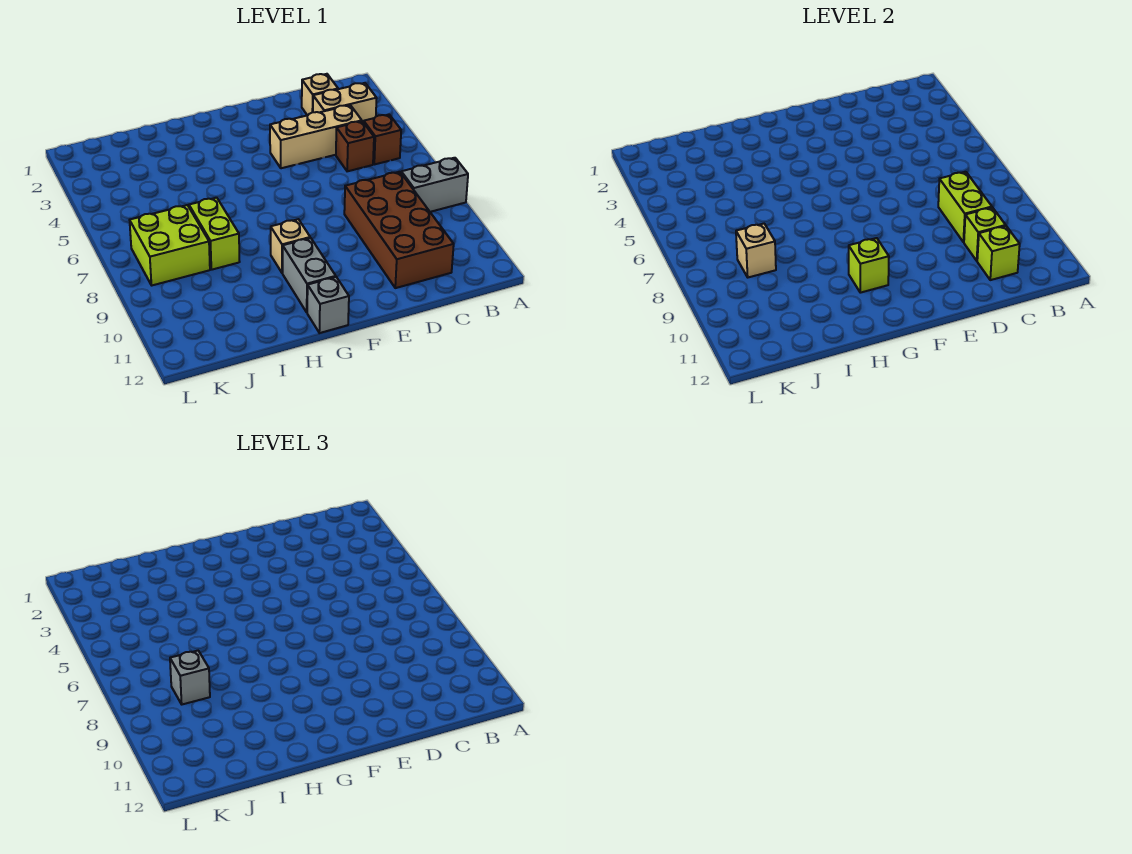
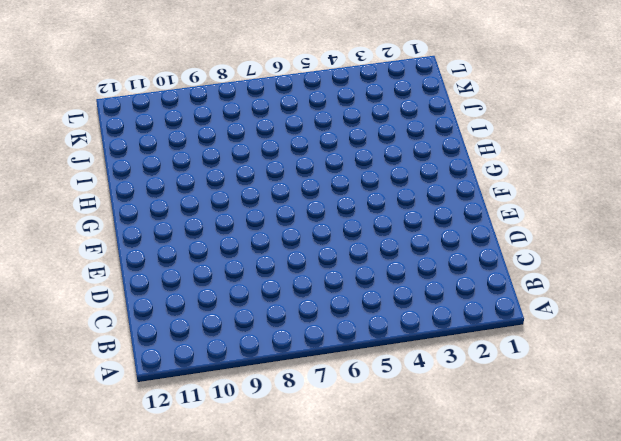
none -> grey 1x2 brick [401,158,468,212]
none -> tan 1x2 brick [313,83,377,122]
none -> brown 1x1 brick [364,115,401,164]

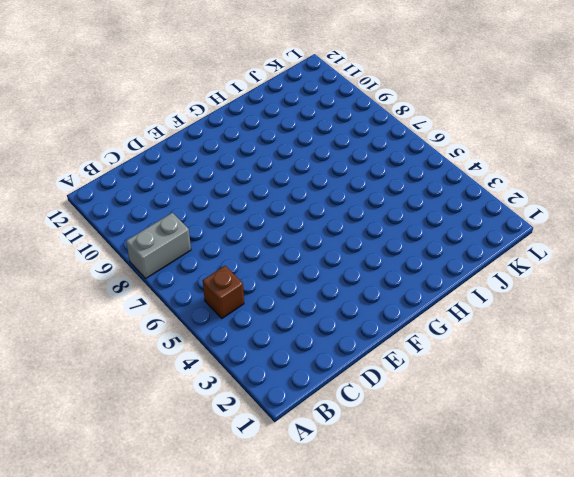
none -> tan 1x2 brick [313,83,377,122]
none -> tan 1x1 brick [302,74,338,115]
none -> tan 1x3 brick [270,105,362,168]

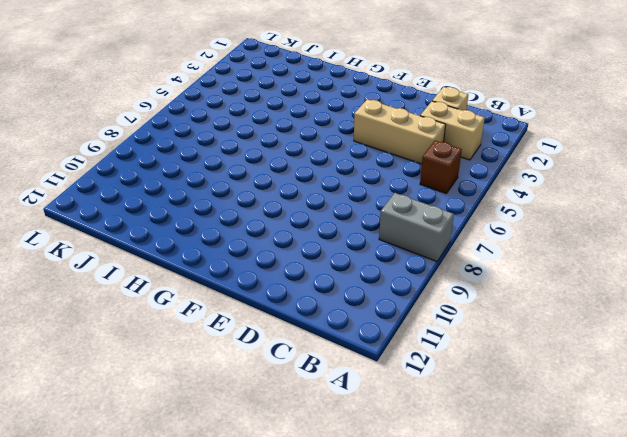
none -> brown 1x1 brick [336,121,374,171]
none -> brown 2x4 brick [344,172,454,288]
none -> tan 1x1 brick [271,219,310,273]

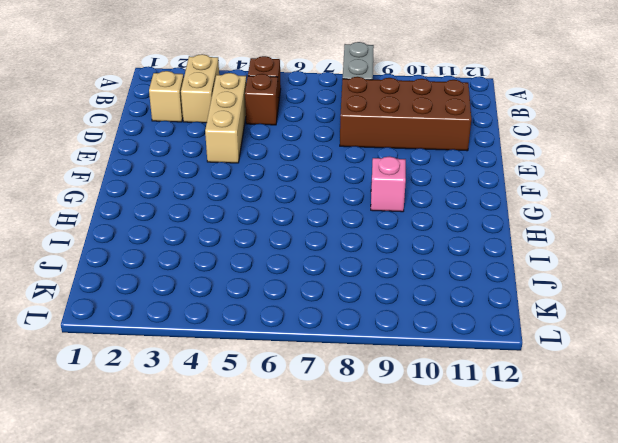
pink 1x1 brick [371,156,406,212] -> tan 1x1 brick [271,219,310,273]
none -> grey 1x2 brick [283,238,336,312]
none -> grey 1x1 brick [307,277,349,333]
none -> lime 1x2 brick [189,198,240,270]

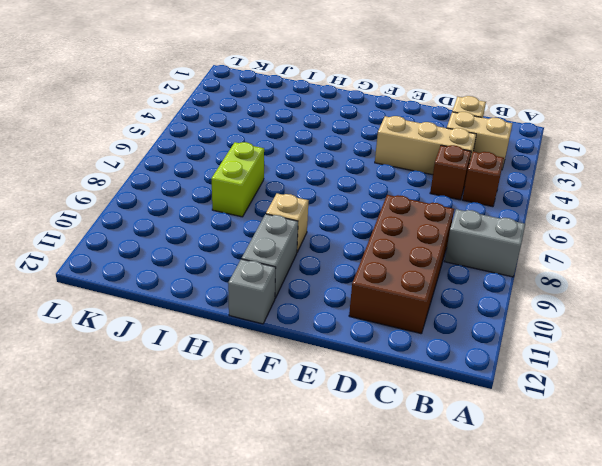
none -> lime 2x2 brick [130,205,210,285]
none -> lime 1x2 brick [938,172,992,242]
none -> lime 1x1 brick [964,207,1006,261]

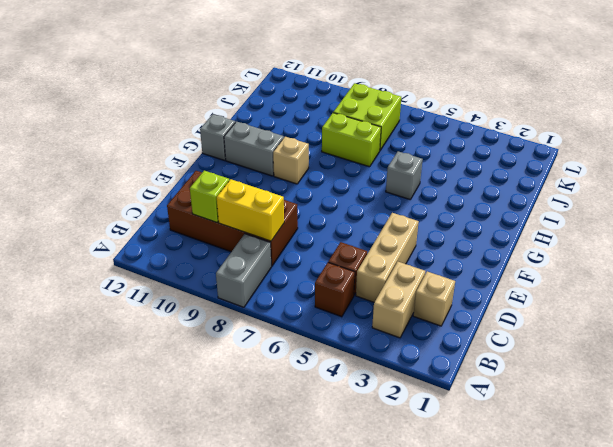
yellow 1x2 brick [217,179,284,241] -> lime 1x2 brick [938,172,992,242]
grey 1x1 brick [386,151,423,199] -> grey 1x1 brick moved to [170,651,210,704]
none -> lime 1x1 brick [977,226,1020,280]
none -> lime 1x1 brick [849,238,889,293]
none -> tan 1x1 brick [736,224,776,277]

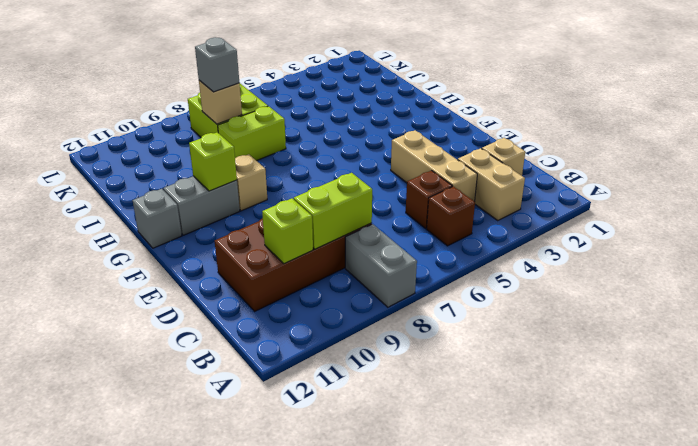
none -> lime 1x1 brick [977,226,1020,280]

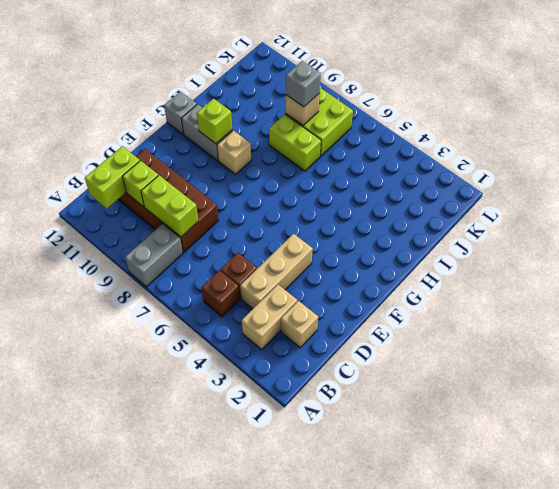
lime 1x2 brick [85,146,140,208] -> lime 1x1 brick [977,226,1020,280]

